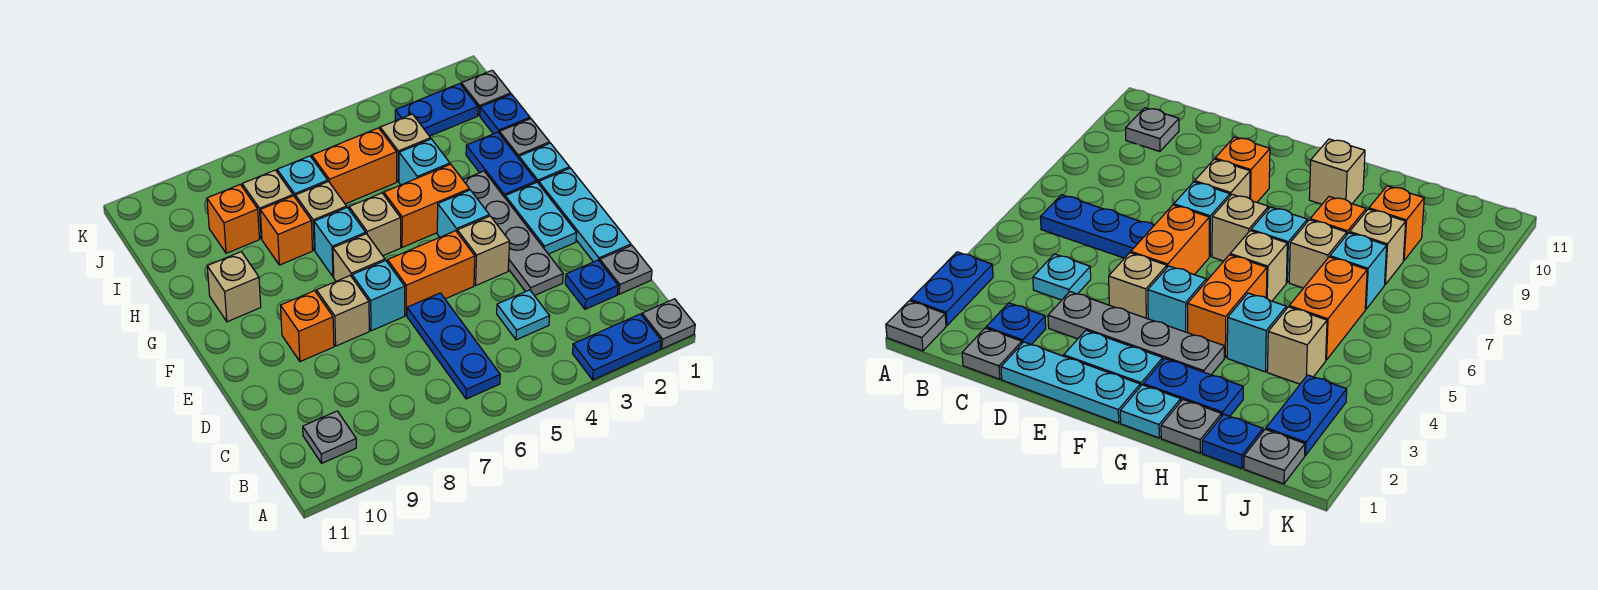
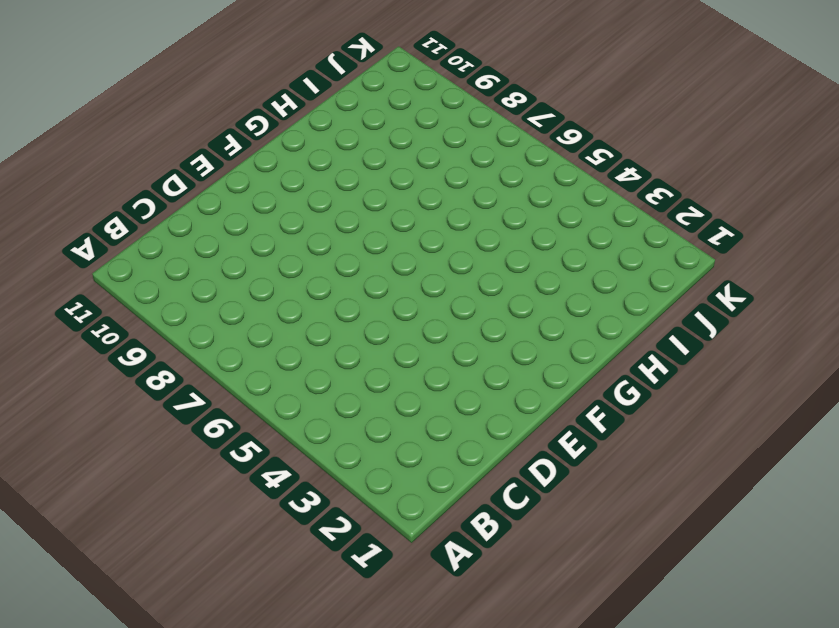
none -> grey 1x1 plate [642,299,695,349]
none -> blue 1x2 plate [572,314,661,380]
none -> blue 1x3 plate [407,293,500,399]
none -> grey 1x1 plate [303,411,356,463]

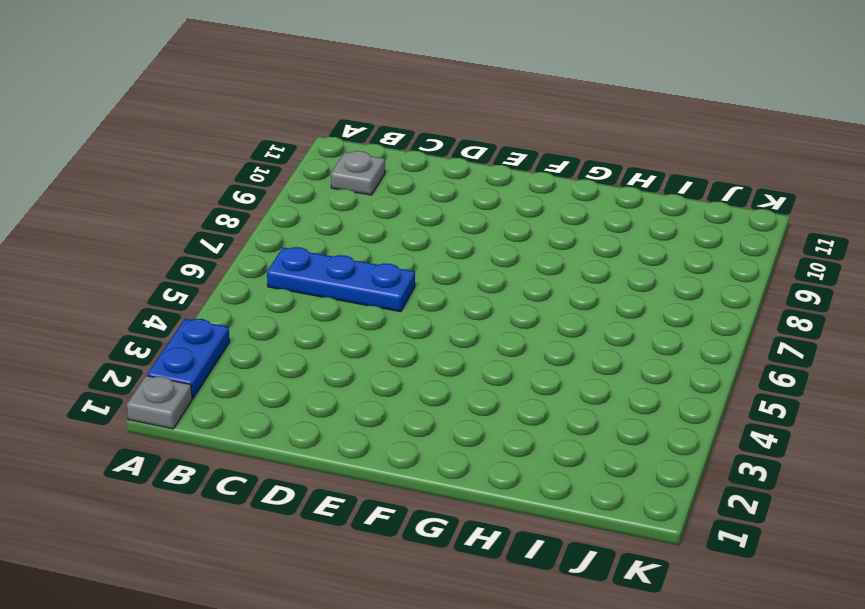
none -> grey 1x1 plate [600,245,652,294]
none -> blue 1x1 plate [565,260,618,309]
none -> cyan 1x1 plate [497,290,550,340]
none -> cyan 1x3 plate [539,168,631,262]

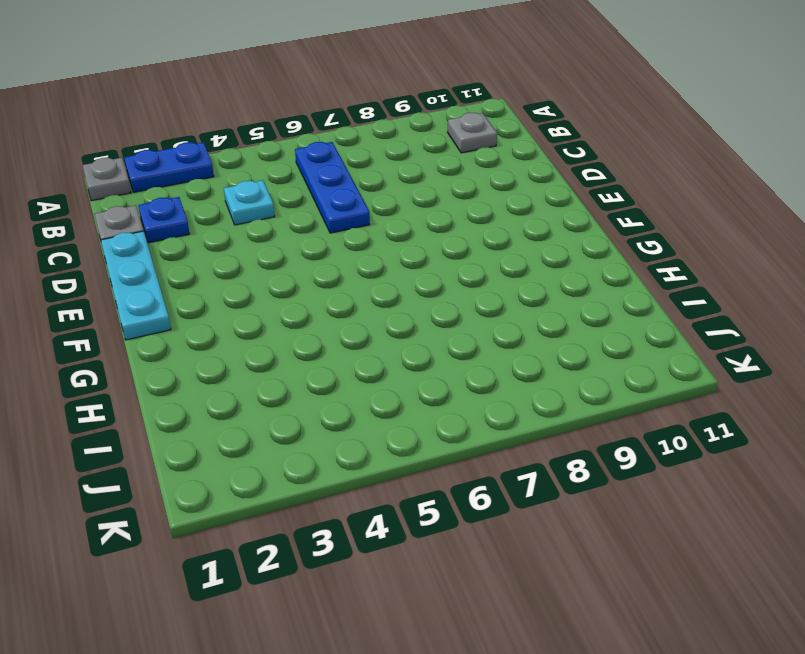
none -> grey 1x4 plate [463,171,563,296]
none -> cyan 1x2 plate [505,182,577,254]
none -> tan 1x1 brick [457,216,510,285]
none -> orange 1x2 brick [388,231,475,316]

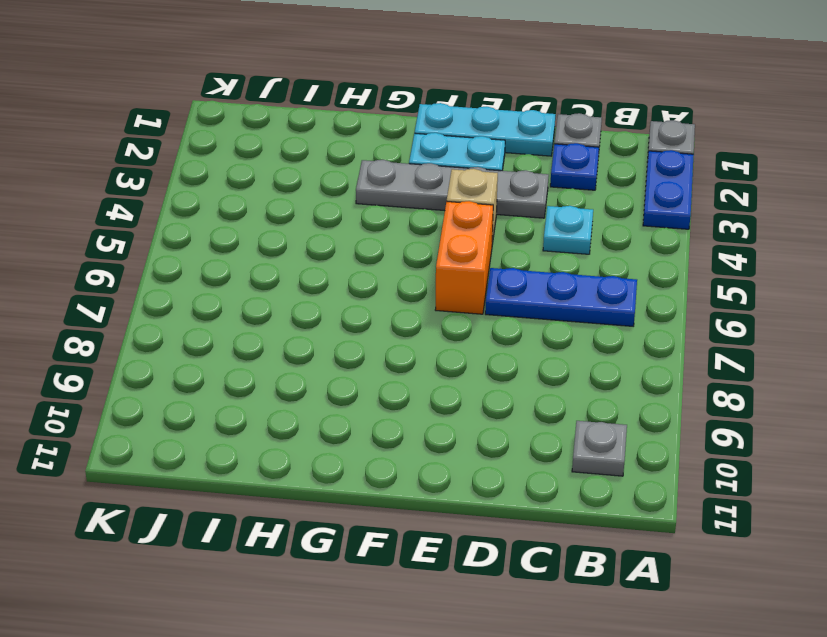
none -> cyan 1x1 brick [352,260,405,331]
none -> tan 1x1 brick [316,276,369,346]
none -> orange 1x1 brick [281,291,334,362]
none -> cyan 1x1 brick [437,190,489,237]

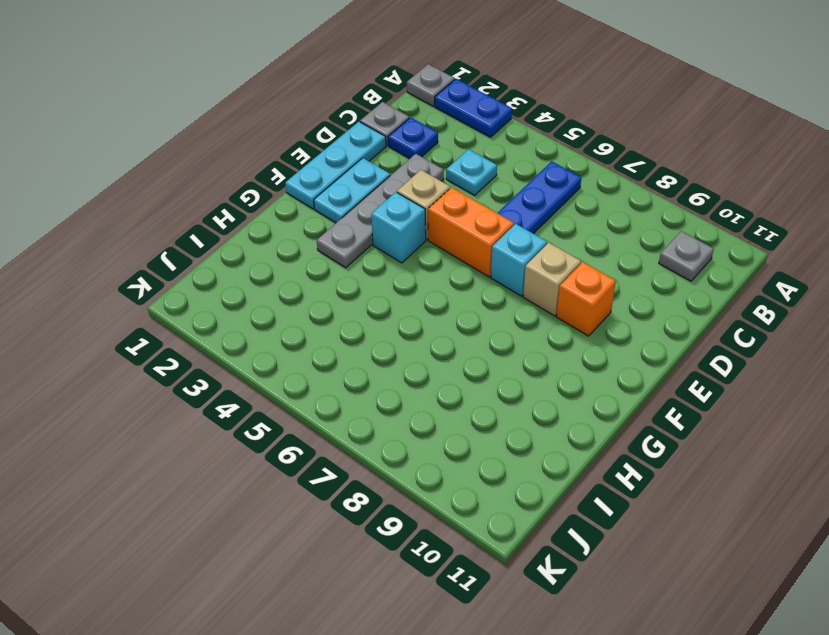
none -> tan 1x1 brick [333,234,385,281]
none -> cyan 1x1 plate [519,143,569,184]
none -> blue 1x2 plate [466,132,536,197]
none -> orange 1x2 brick [384,164,469,247]

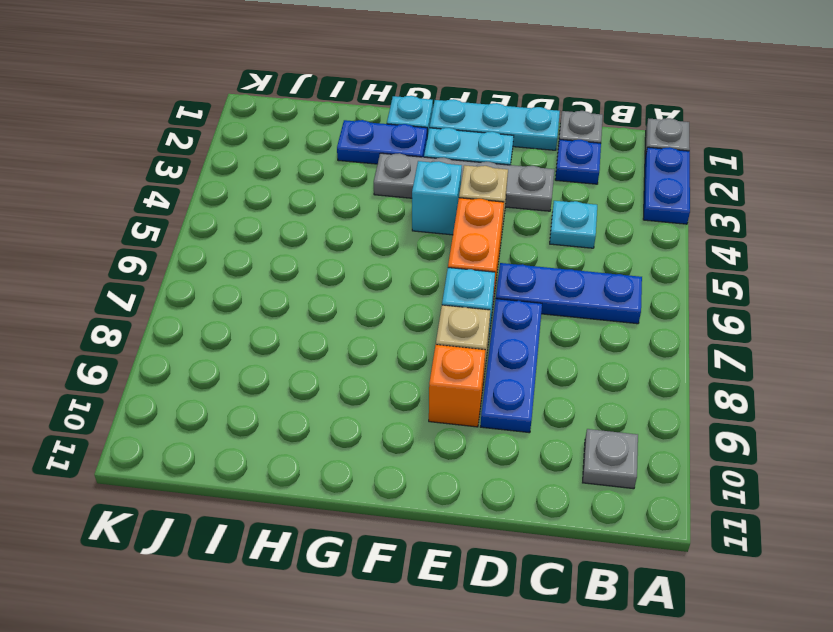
blue 1x3 plate [481,299,542,433] -> none
none -> tan 1x1 brick [333,234,385,281]
none -> orange 1x2 brick [384,164,469,247]
none -> tan 1x1 brick [349,193,401,256]
none -> cyan 1x1 brick [314,207,366,277]

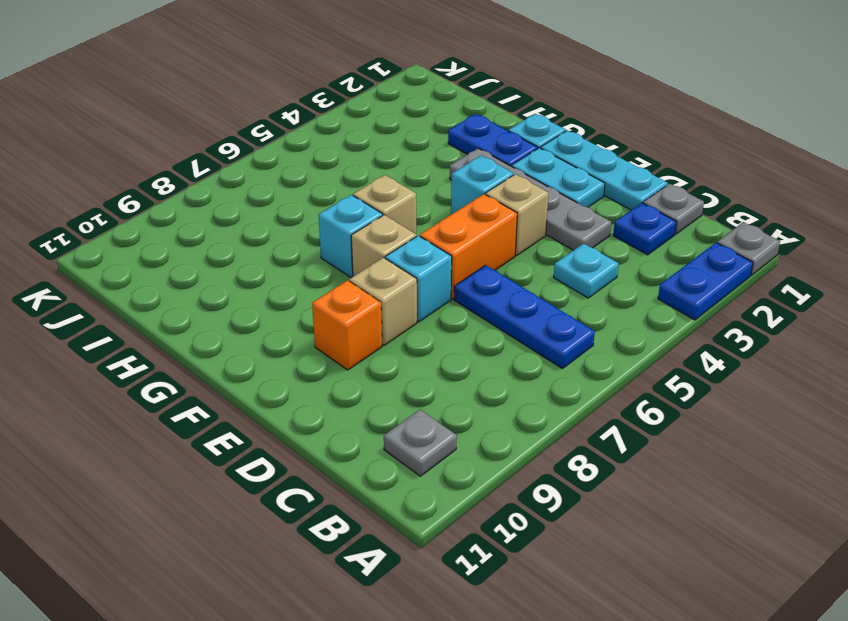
none -> orange 1x2 brick [384,164,469,247]
none -> tan 1x1 brick [207,252,261,322]
none -> grey 1x1 plate [499,119,550,158]
none -> cyan 1x1 brick [399,139,450,185]

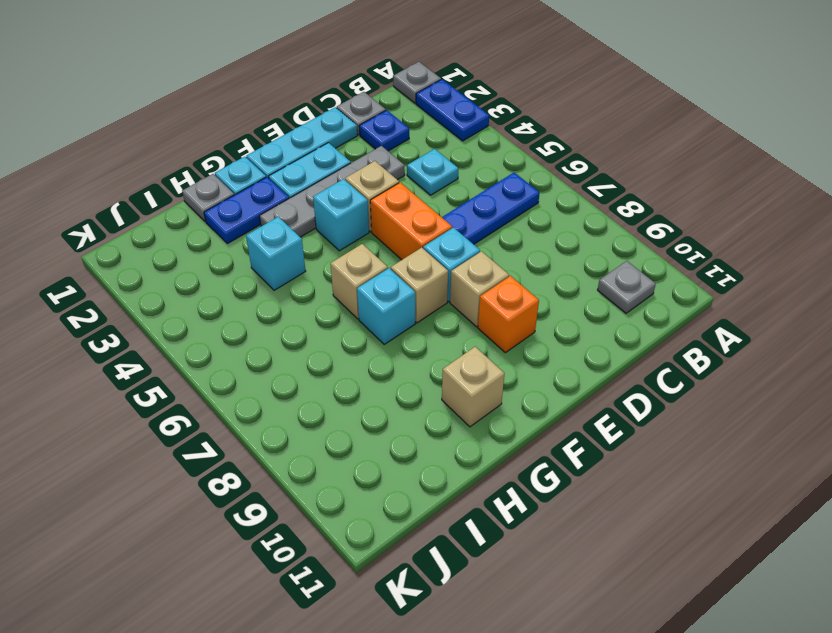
none -> orange 1x2 brick [384,164,469,247]
none -> tan 1x1 brick [296,182,347,250]
none -> orange 1x1 brick [260,196,313,265]
none -> blue 1x1 plate [480,94,530,134]

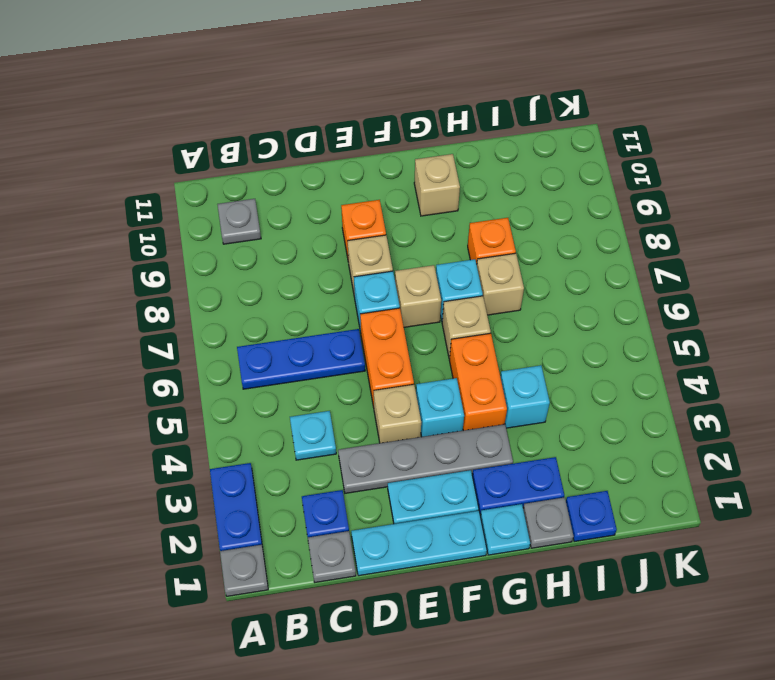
none -> tan 1x1 brick [380,114,431,182]
none -> orange 1x2 brick [312,128,397,204]
none -> cyan 1x1 brick [277,156,328,198]
none -> tan 1x1 brick [242,170,293,239]

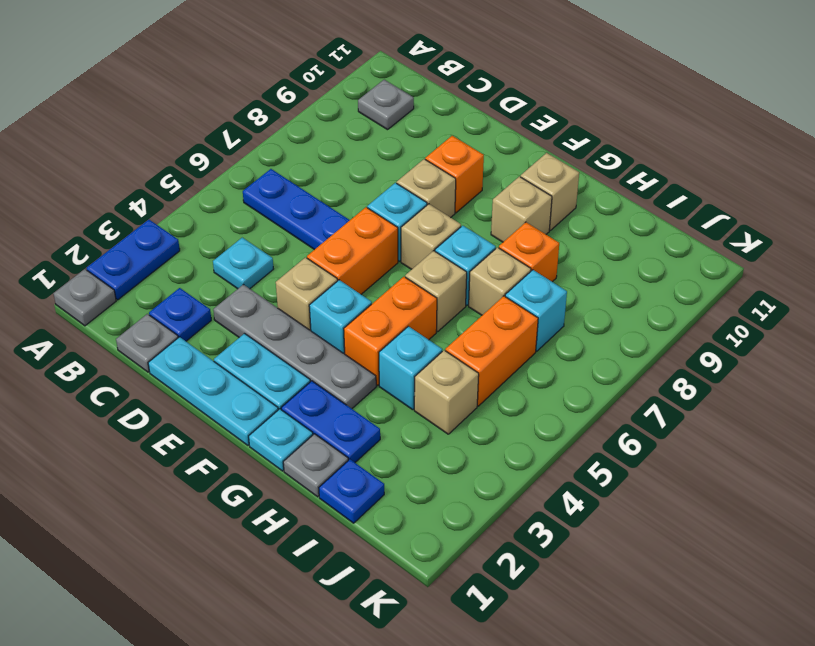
tan 1x1 brick [491,177,552,242] -> tan 1x1 brick moved to [242,170,293,239]
none -> orange 1x1 brick [207,184,259,253]
none -> grey 1x1 plate [461,70,511,116]
none -> blue 1x2 plate [395,84,478,136]

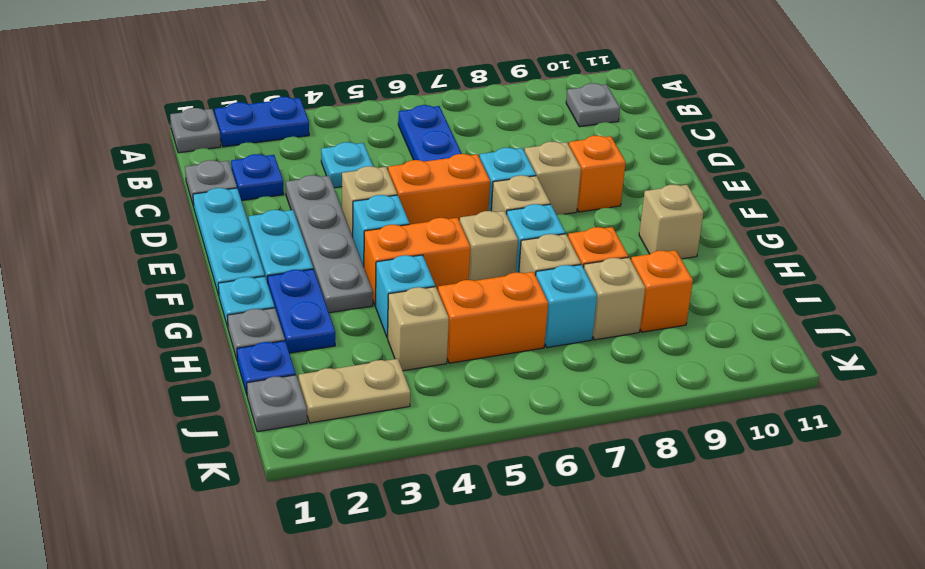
tan 1x2 plate [299,359,410,423] -> blue 1x2 plate [395,84,478,136]

